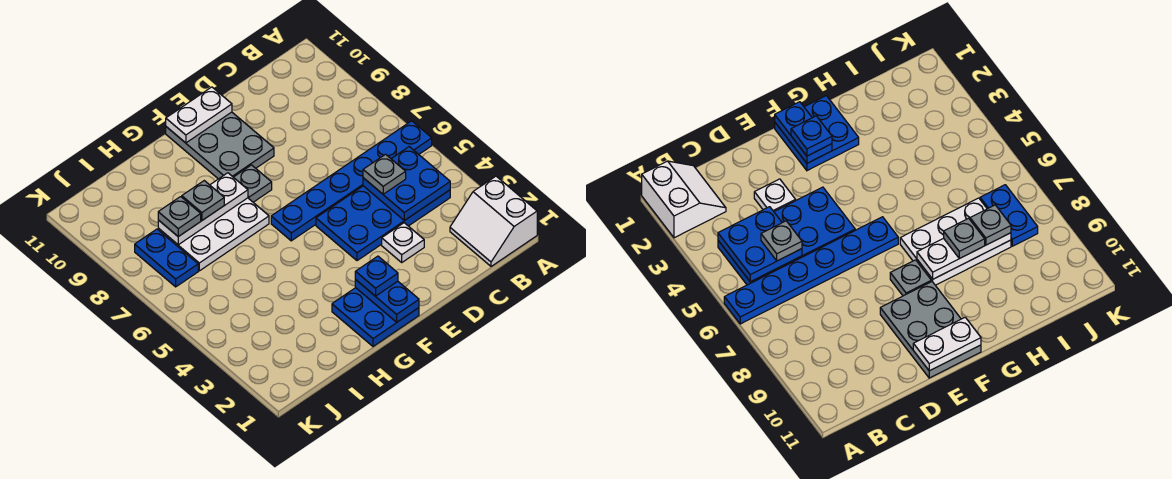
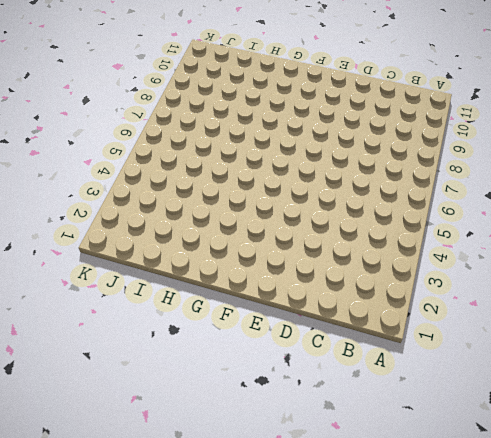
none -> white 2x2 slope [450,176,537,266]
none -> blue 1x6 plate [271,121,432,241]
none -> blue 2x4 plate [316,186,450,261]

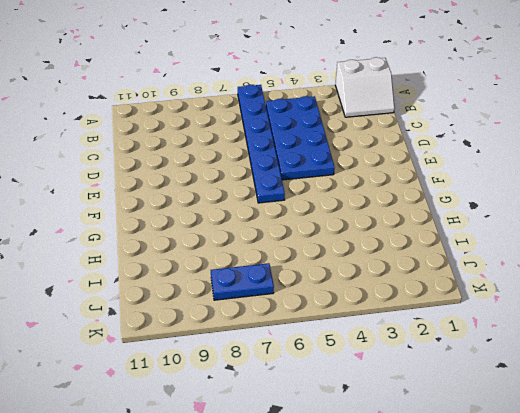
none -> white 1x1 plate [382,223,424,262]
none -> grey 2x3 plate [166,112,274,179]
none -> blue 2x2 plate [332,288,419,346]

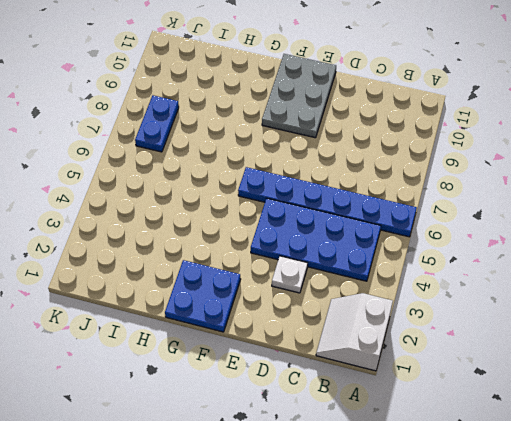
none -> grey 1x1 plate [234,165,272,202]
none -> white 2x3 plate [158,198,269,271]
none -> blue 2x2 plate [363,147,450,221]

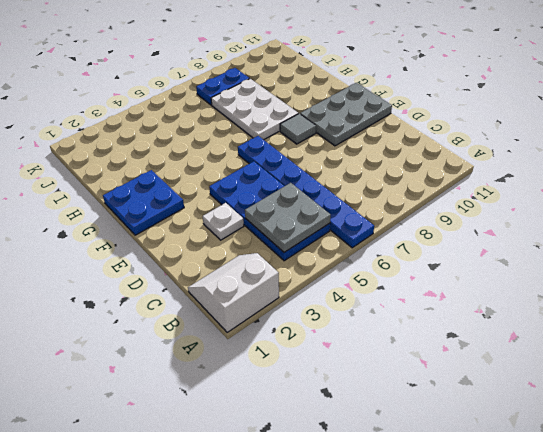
grey 2x2 plate [245,183,331,252] -> blue 2x2 plate [363,147,450,221]
grey 1x1 tile [280,114,316,144] -> grey 1x1 plate [234,165,272,202]
none -> white 1x2 plate [166,87,232,143]
none -> blue 1x2 plate [355,280,419,322]
none -> white 1x3 plate [158,173,248,245]

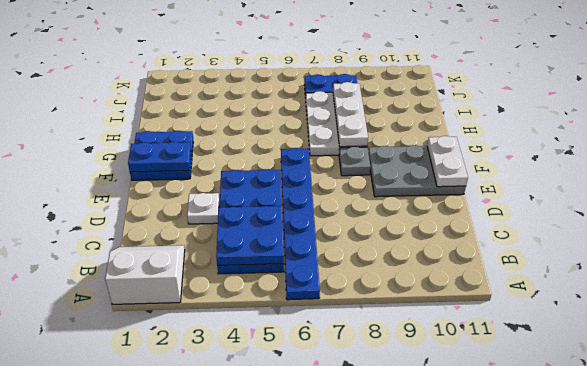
none -> grey 1x1 plate [363,154,406,194]
none -> blue 1x1 plate [355,256,398,296]
none -> grey 1x1 plate [182,181,224,220]

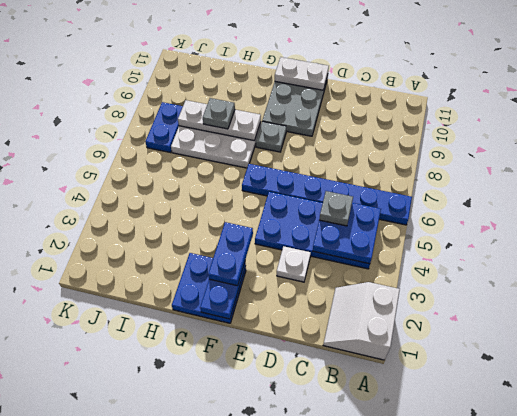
blue 1x2 plate [208,222,253,286] -> blue 1x1 plate [355,256,398,296]
none -> grey 1x1 plate [158,197,201,237]

